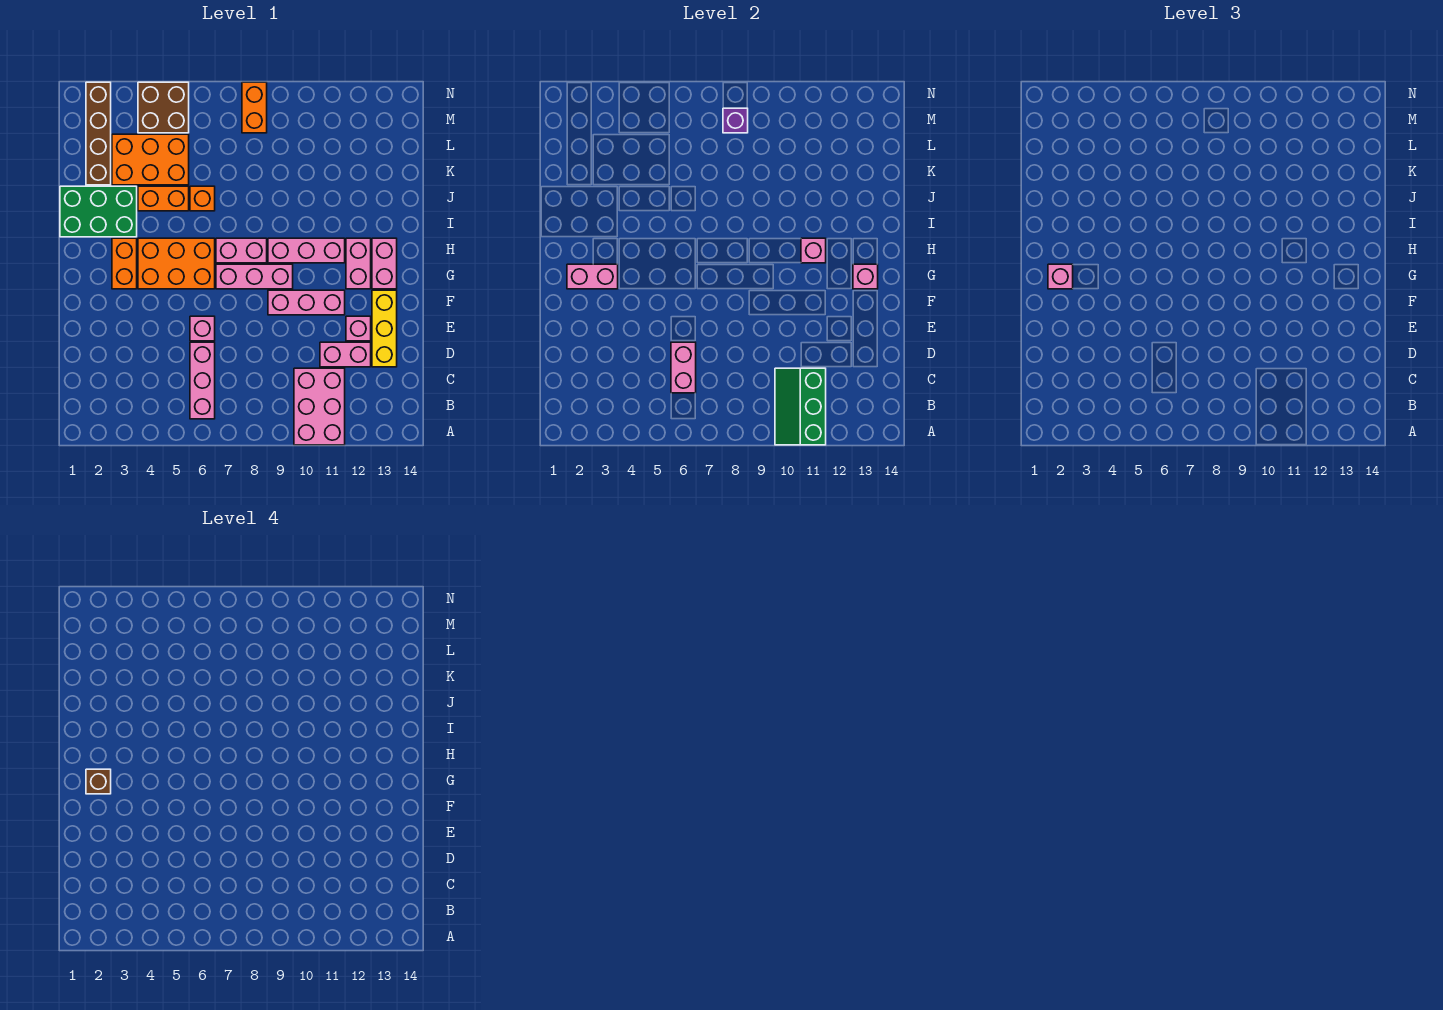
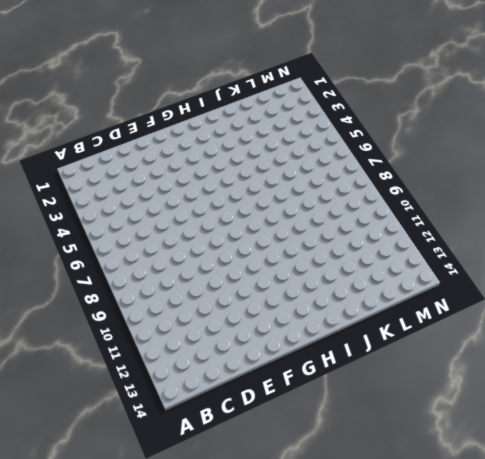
none -> pink 2x3 brick [294,368,345,445]
none -> pink 1x3 brick [190,342,215,419]
none -> pink 1x2 brick [320,342,371,367]

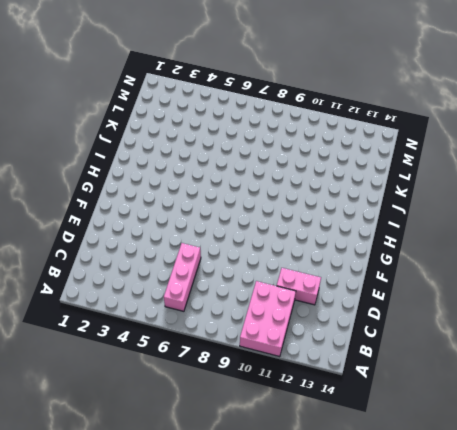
none -> yellow 1x3 brick [372,290,397,367]
none -> pink 1x1 brick [190,316,215,341]
none -> pink 1x1 brick [346,316,371,341]

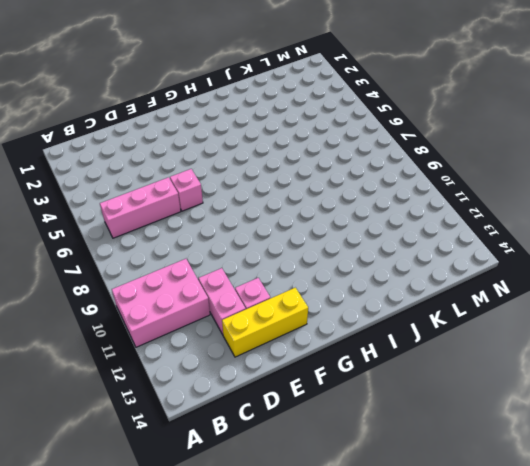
none -> pink 1x3 brick [268,290,345,315]
none -> orange 1x2 brick [112,238,137,289]
none -> orange 2x3 brick [138,238,215,289]

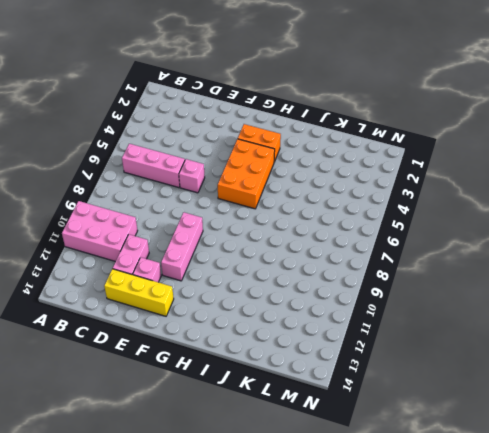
none -> pink 1x3 brick [216,264,293,289]
none -> pink 1x2 brick [346,238,371,289]
none -> pink 1x2 brick [372,238,397,289]

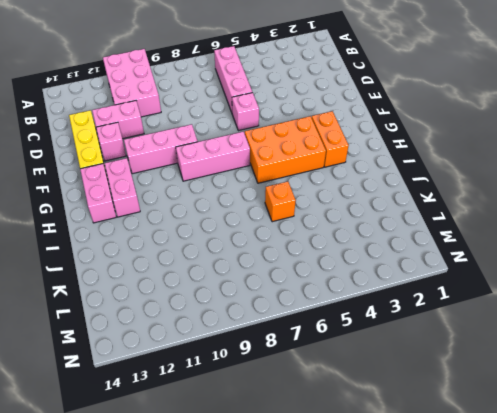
none -> pink 1x2 brick [216,238,267,263]
none -> pink 1x3 brick [268,238,345,263]
none -> green 2x3 brick [60,186,137,237]

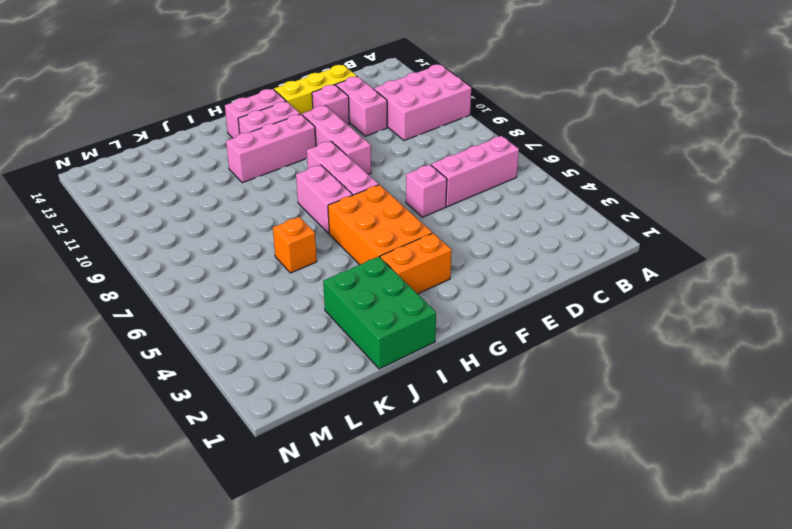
pink 1x3 brick [226,114,316,183] -> pink 1x3 brick turned to [268,238,345,263]
none -> orange 1x2 brick [138,186,189,211]
none -> brown 1x4 brick [86,82,111,185]
none -> orange 2x3 brick [112,134,189,185]

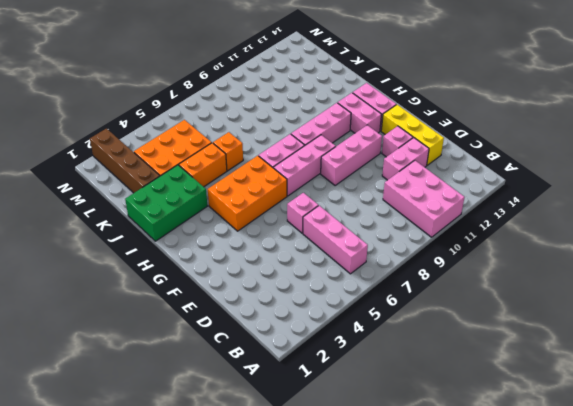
none -> orange 1x2 brick [112,238,137,289]
none -> brown 2x2 brick [138,82,189,133]
none -> orange 1x2 brick [242,82,267,133]

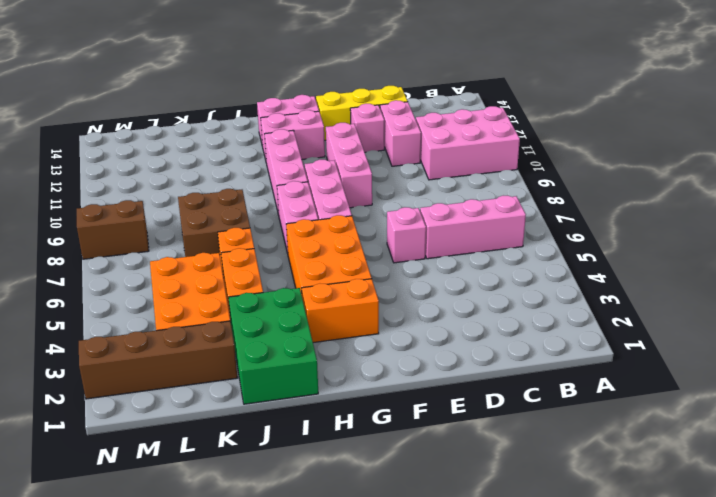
brown 2x2 brick [178,189,250,257] -> brown 2x2 brick moved to [138,82,189,133]
brown 1x2 brick [77,200,149,259] -> orange 1x2 brick [242,82,267,133]
none -> green 2x3 slope [775,368,826,445]
none -> pink 1x2 brick [671,342,696,393]
none -> pink 1x2 brick [567,264,618,289]

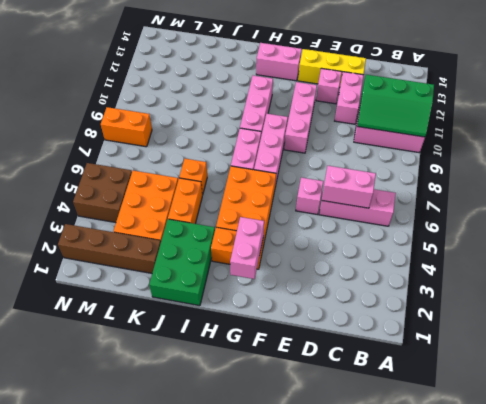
none -> pink 1x2 brick [346,238,371,289]
none -> pink 1x1 brick [853,264,878,289]
none -> pink 1x1 brick [801,238,826,263]

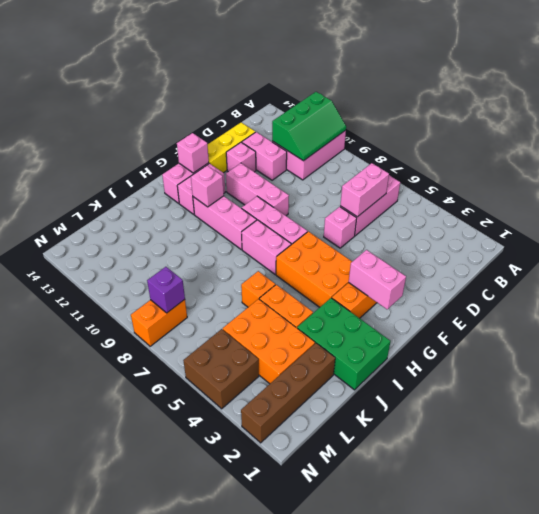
none -> pink 1x1 brick [1048,264,1073,289]
none -> brown 1x1 brick [86,769,111,794]

